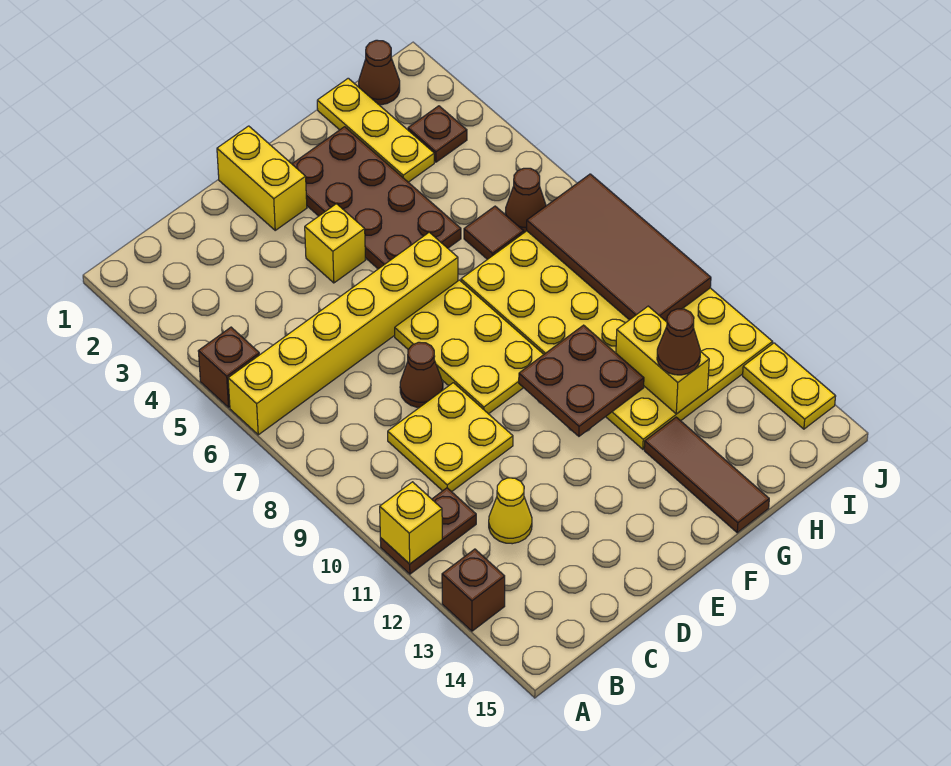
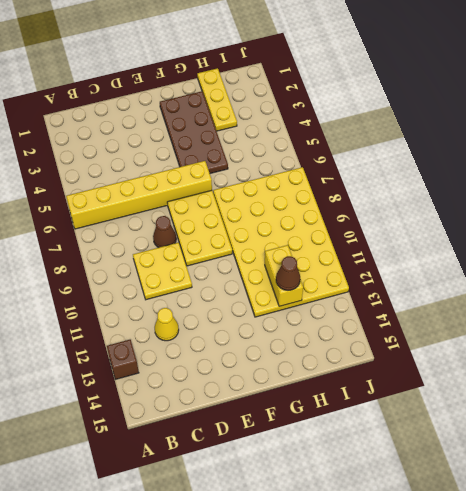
none -> brown 1x1 brick [198,327,259,407]
none -> brown 1x2 plate [380,488,476,574]
none -> yellow 1x2 brick [217,126,307,230]

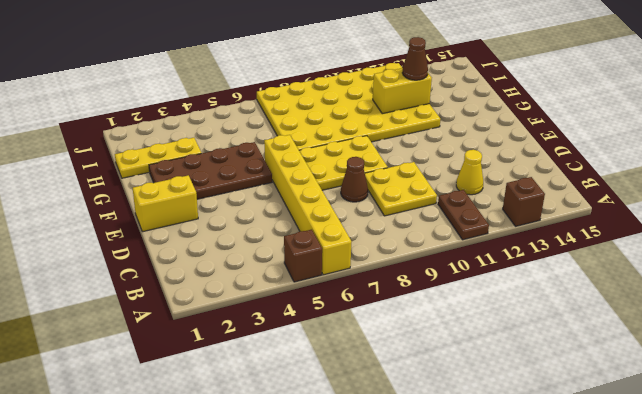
none -> yellow 1x1 brick [305,204,365,283]
none -> brown 1x3 tile [644,417,769,533]
none -> brown 1x1 tile [464,206,524,259]

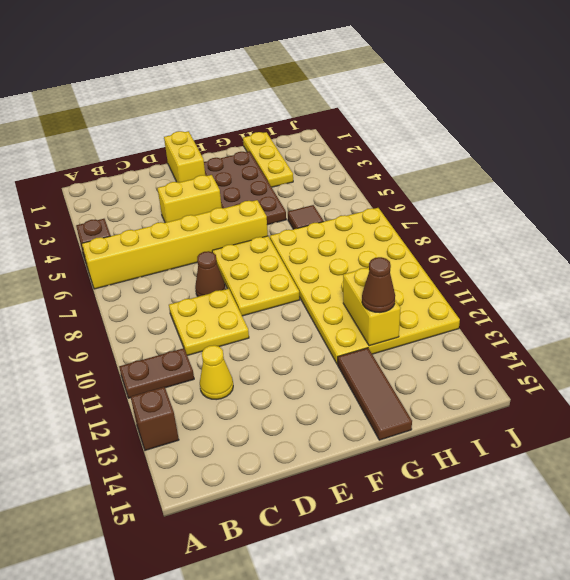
yellow 1x2 brick [158,175,222,223] -> yellow 1x1 brick [305,204,365,283]
none -> brown 1x1 cone [359,40,400,105]
none -> brown 1x1 plate [408,106,467,162]
none -> brown 1x1 cone [505,168,546,232]

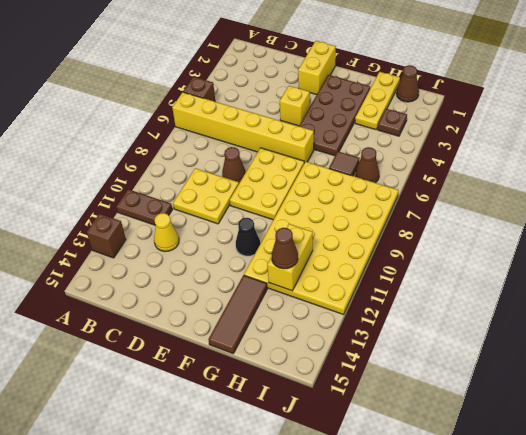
black 1x1 cone [236,218,260,256] -> none
none -> yellow 1x2 plate [743,343,836,429]
none -> yellow 1x1 brick [380,482,442,564]
none -> brown 2x2 plate [519,325,644,436]

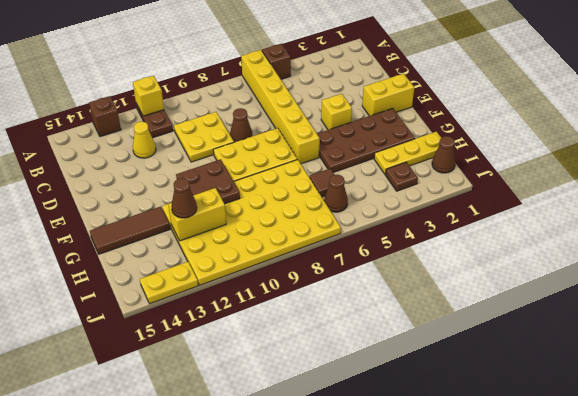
none -> brown 2x4 tile [527,174,711,321]

